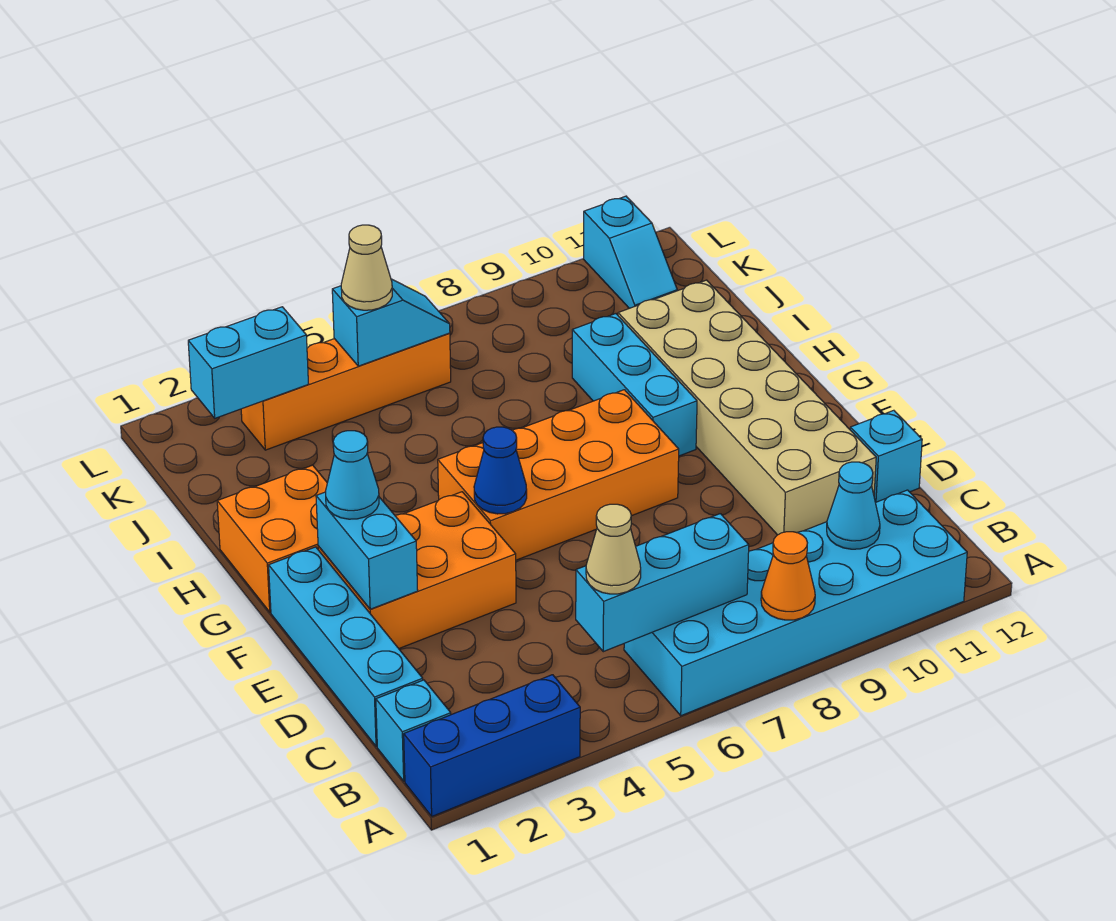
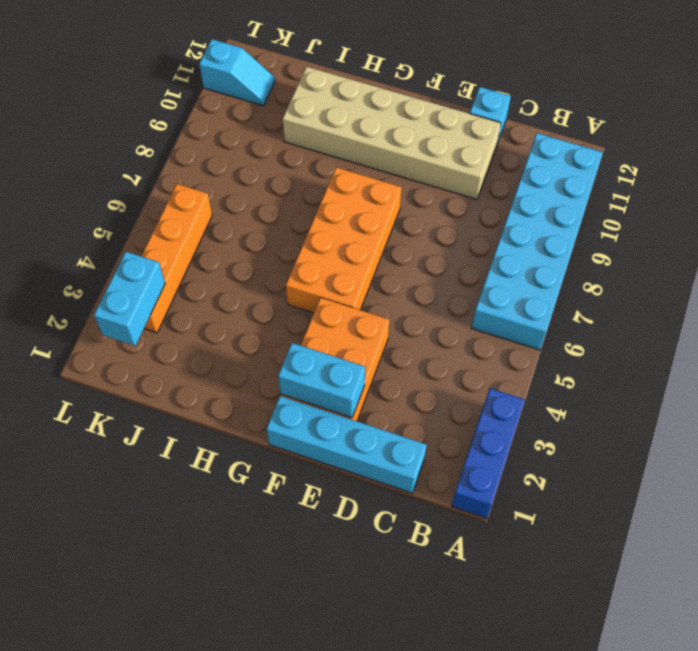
none -> cyan 1x1 brick [376,680,451,781]
none -> orange 2x2 brick [217,465,327,612]
none -> cyan 1x3 brick [572,314,697,456]

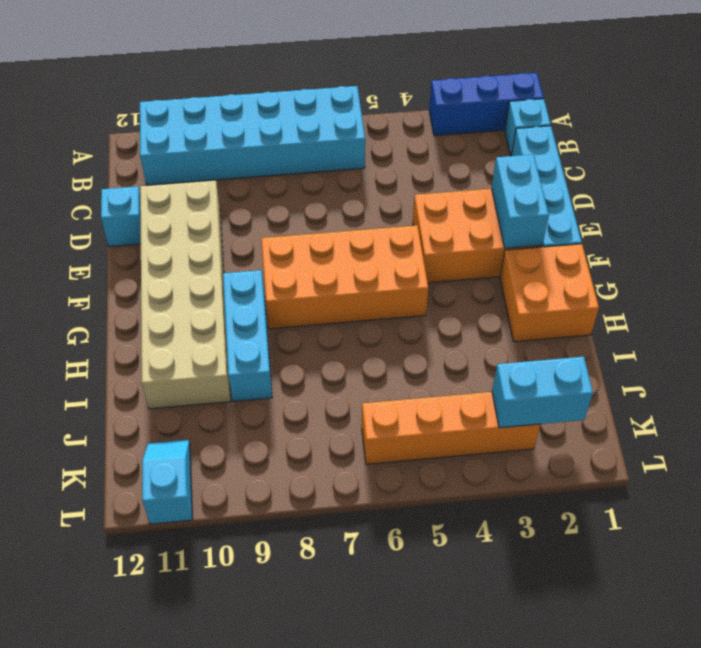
none -> orange 1x1 cone [761,532,815,620]
none -> cyan 1x3 brick [576,514,749,652]
none -> cyan 1x1 cone [827,462,880,549]

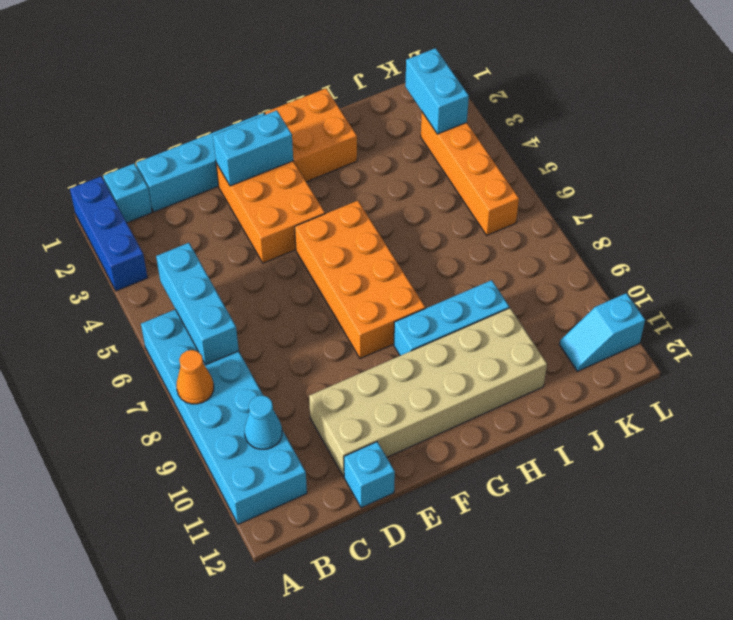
none -> blue 1x1 cone [474,427,527,514]
none -> cyan 1x2 slope [332,279,450,366]
none -> tan 1x1 cone [586,504,641,594]

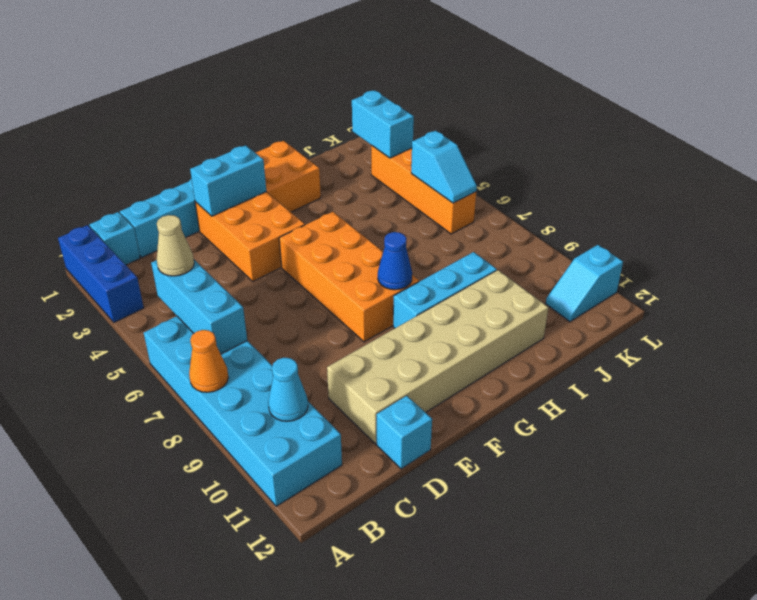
blue 1x1 cone [378,232,412,290] -> blue 1x1 cone moved to [474,427,527,514]
none -> cyan 1x1 cone [325,431,379,519]
none -> tan 1x1 cone [341,225,392,310]

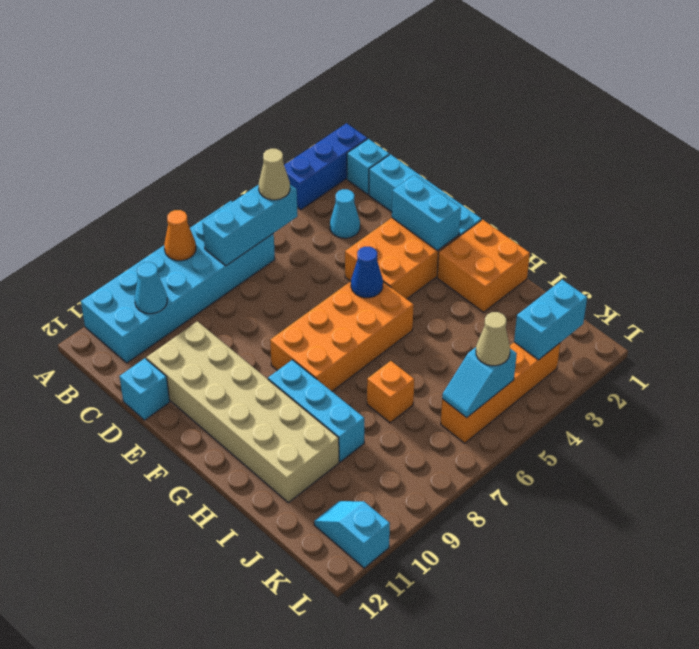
cyan 1x1 cone [330,189,360,238] -> cyan 1x1 cone moved to [325,431,379,519]
orange 1x1 brick [367,361,414,423] -> none

